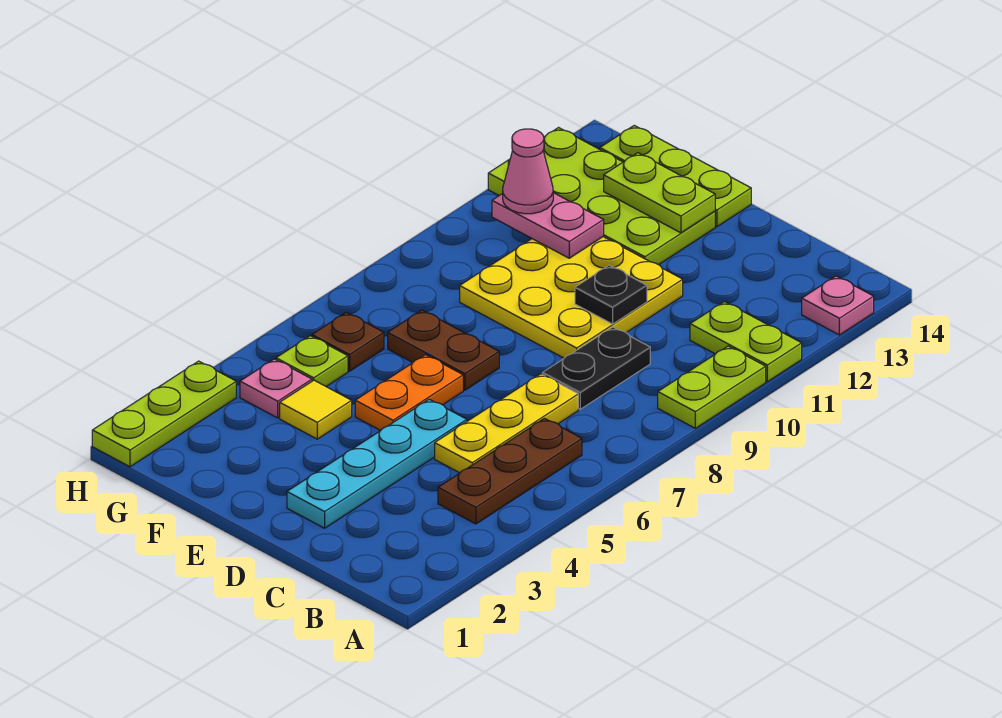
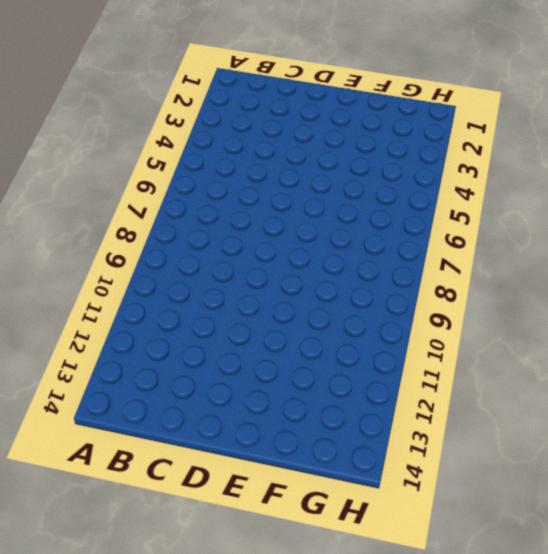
none -> lime 1x2 plate [658,346,766,428]
none -> lime 1x2 plate [690,302,802,382]
none -> pink 1x1 plate [802,276,874,335]

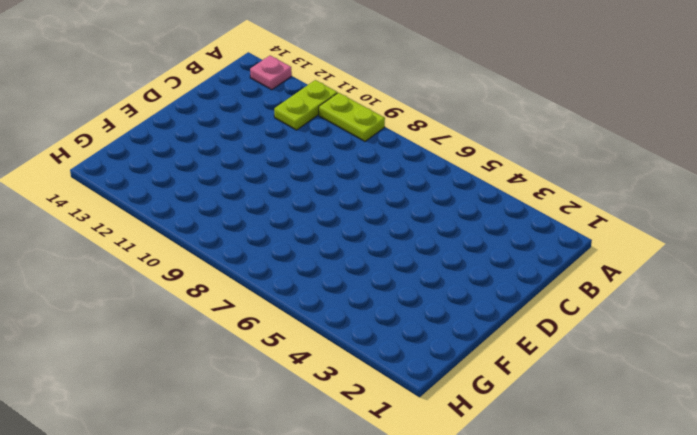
none -> brown 1x3 plate [438,418,582,524]
none -> yellow 1x3 plate [435,374,578,473]
none -> black 1x2 plate [542,327,650,409]

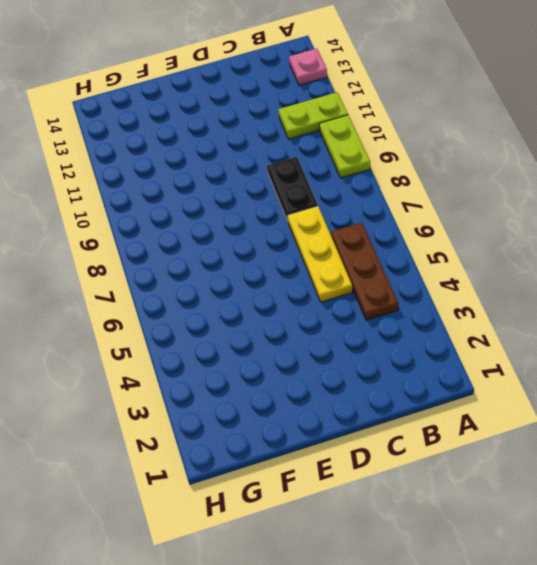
none -> cyan 1x4 plate [287,399,467,528]
none -> yellow 3x3 plate [460,237,683,358]
none -> orange 1x2 plate [355,355,463,431]

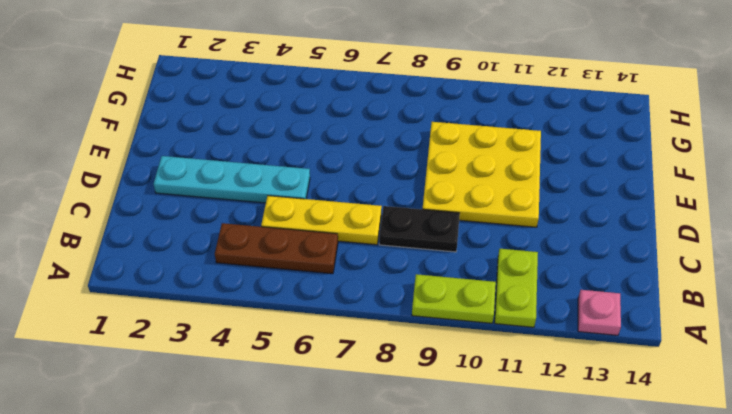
none -> orange 1x2 plate [355,355,463,431]
none -> brown 1x2 plate [388,310,499,390]
none -> lime 2x4 plate [488,128,715,265]

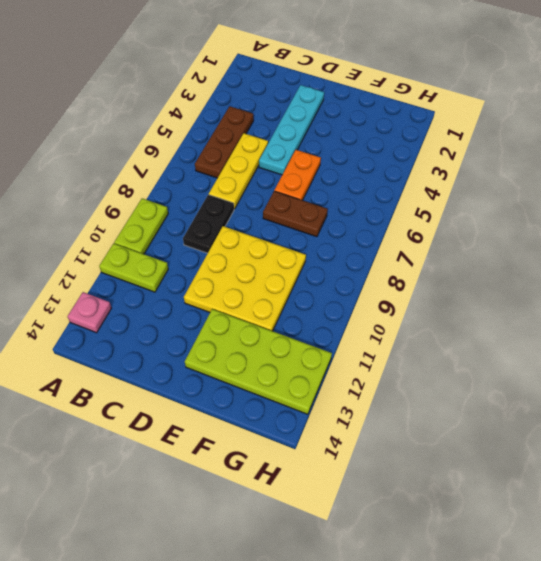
none -> lime 1x3 plate [600,126,751,227]
none -> yellow 1x1 tile [280,380,352,439]
none -> pink 1x1 plate [240,359,312,418]

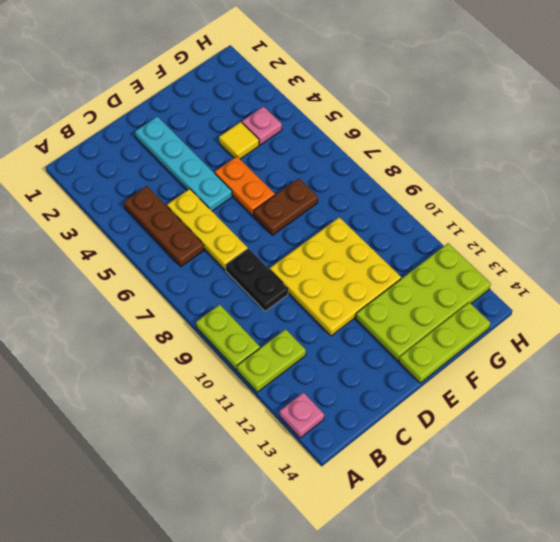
none -> lime 1x1 plate [276,336,348,386]
none -> brown 1x1 plate [312,312,384,371]
none -> lime 1x3 plate [92,361,236,467]

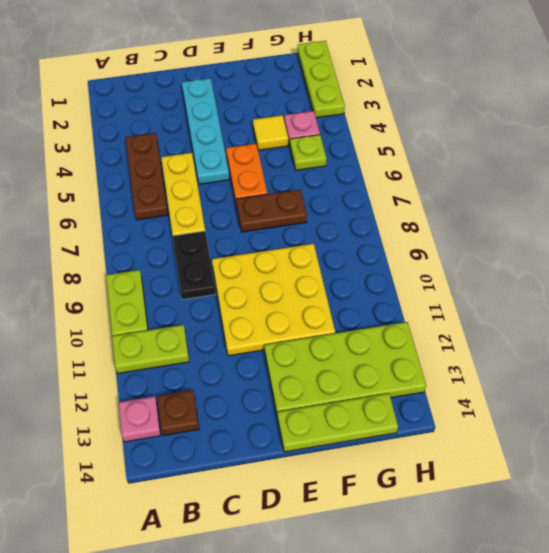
brown 1x1 plate [157,390,199,435] -> brown 1x1 plate moved to [312,312,384,371]
none -> black 1x1 plate [575,265,647,324]
none -> lime 1x2 plate [604,153,715,233]
none -> pink 1x2 plate [492,193,604,258]

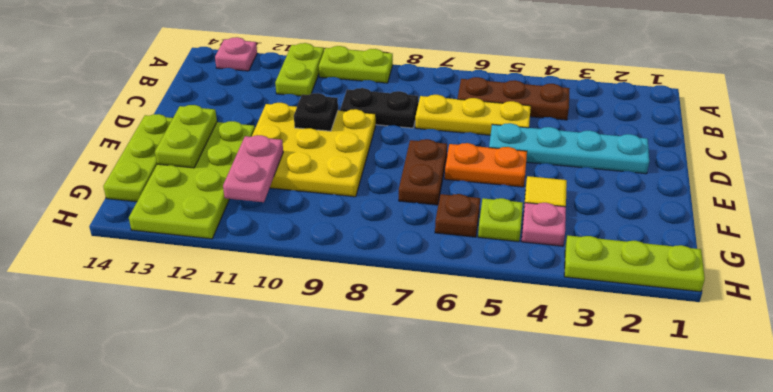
none -> pink 1x1 cone [503,129,553,214]

